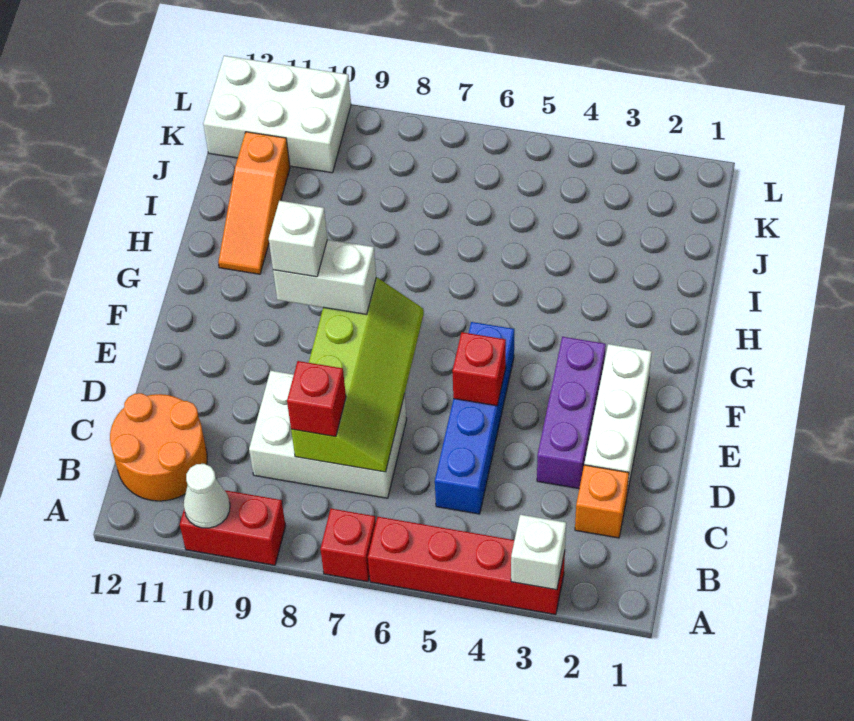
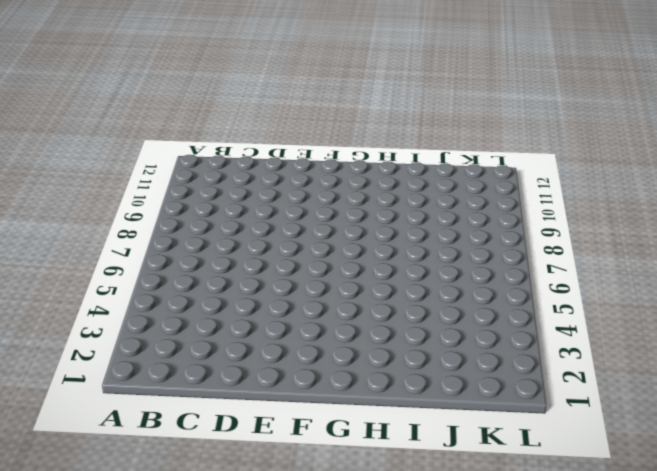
none -> red 1x4 brick [368,517,565,615]
none -> red 1x1 brick [320,509,376,582]
none -> red 1x2 brick [180,490,286,565]

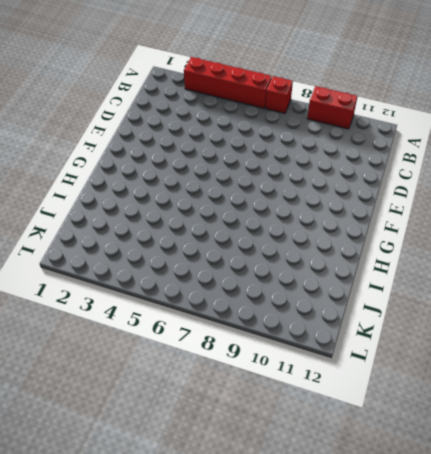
none -> orange 2x2 round brick [110,393,207,501]
none -> orange 1x1 brick [575,465,629,538]
none -> blue 1x4 brick [435,322,514,514]

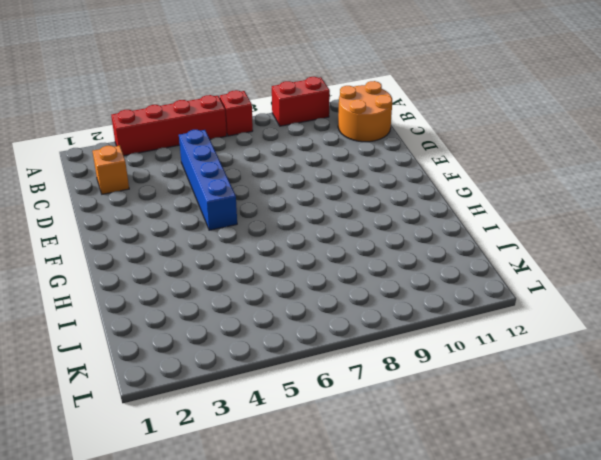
none -> white 2x3 brick [249,371,407,498]
none -> white 1x3 brick [584,344,652,494]
none -> purple 1x3 brick [537,337,606,488]

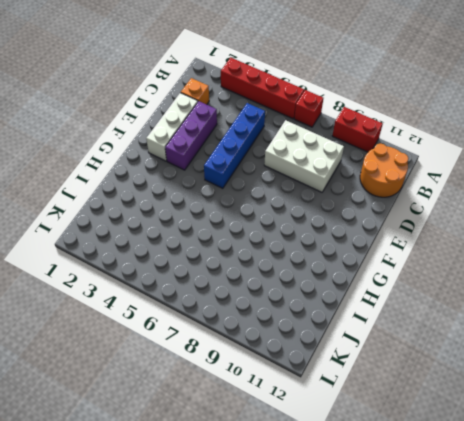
none -> orange 1x3 slope [218,132,290,274]
none -> white 2x3 brick [203,56,351,173]
none -> white 1x1 brick [511,515,566,590]

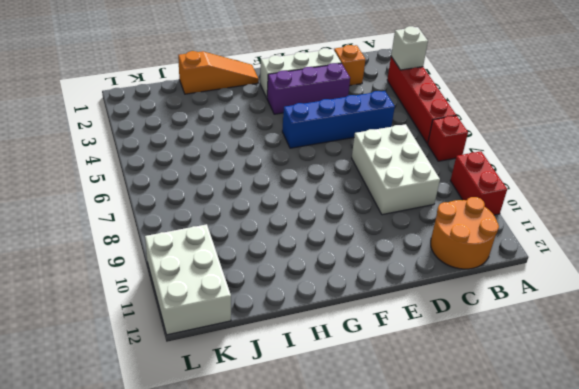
orange 1x3 slope [178,51,259,94] -> orange 1x3 slope moved to [218,132,290,274]
none -> white 1x1 cone [184,464,230,528]
none -> lime 2x4 slope [291,277,424,472]
none -> red 1x1 brick [453,332,506,406]

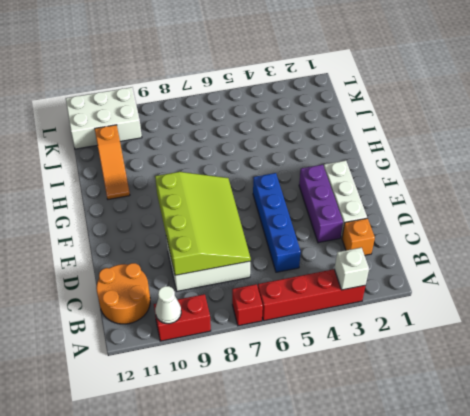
lime 3x4 slope [155,172,251,275] -> lime 2x4 slope [291,277,424,472]
none -> red 1x1 brick [453,332,506,406]
none -> red 1x1 brick [287,361,346,437]
none -> white 1x2 brick [273,239,376,314]

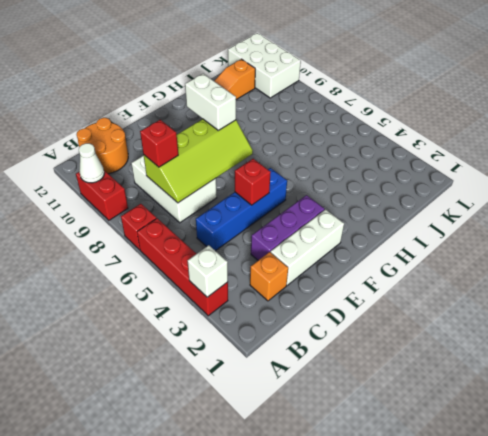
none -> white 1x1 brick [269,201,327,277]

